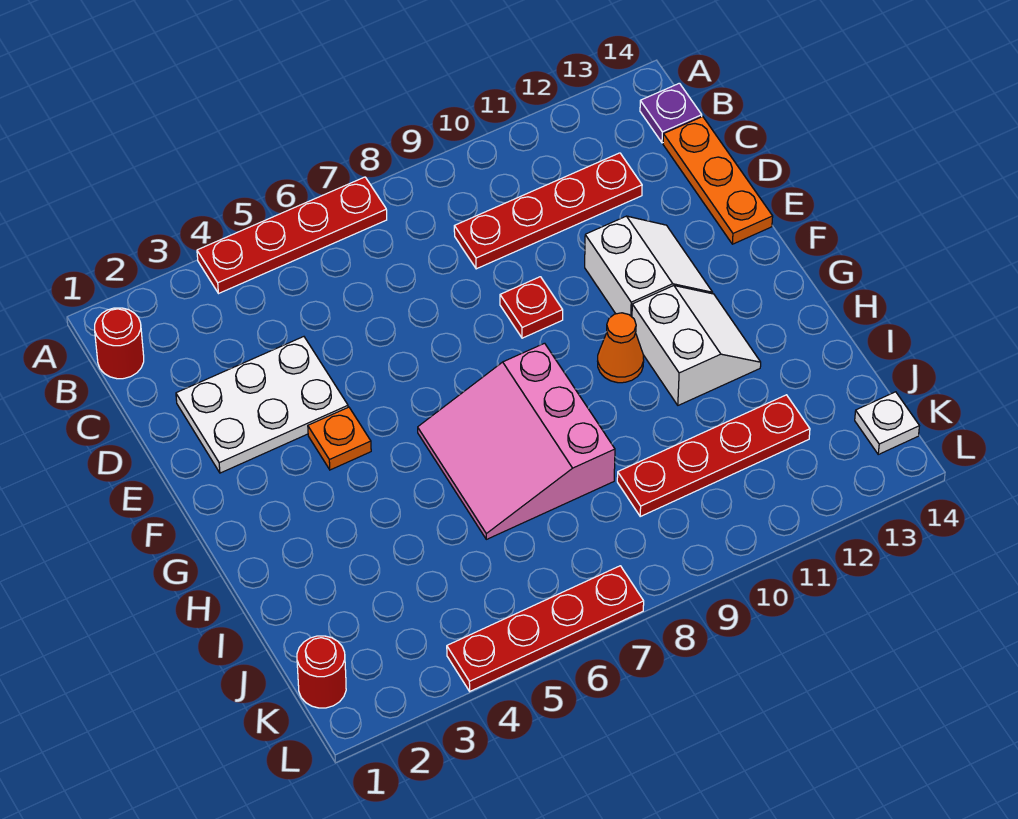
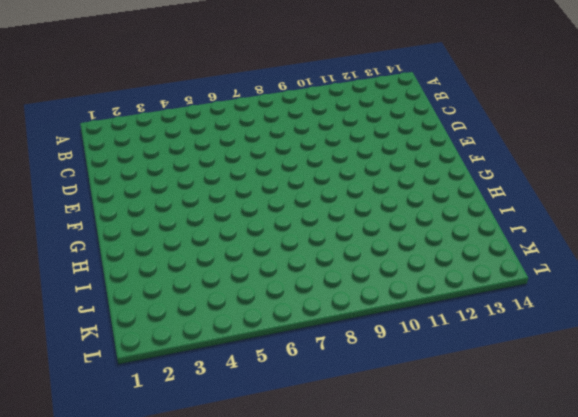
none -> red 1x4 plate [197,177,387,294]
none -> red 1x1 round brick [95,308,144,379]
none -> purple 1x1 plate [640,83,702,143]

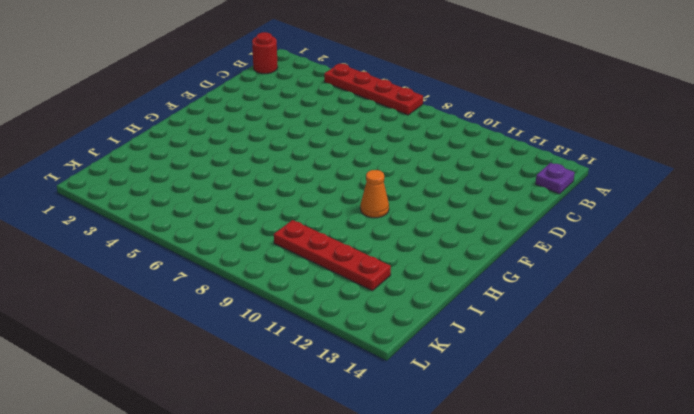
none -> red 1x4 plate [454,153,642,269]
none -> orange 1x3 plate [663,117,773,244]
none -> white 2x3 plate [176,337,348,473]

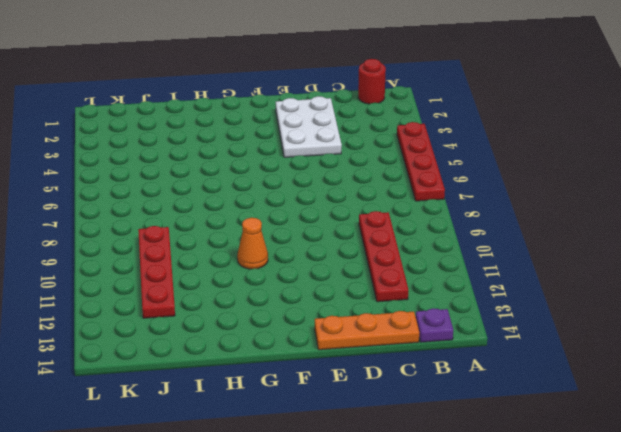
none -> red 1x1 plate [500,277,563,338]
none -> white 2x2 slope [585,216,713,317]
none -> orange 1x1 plate [308,407,371,470]

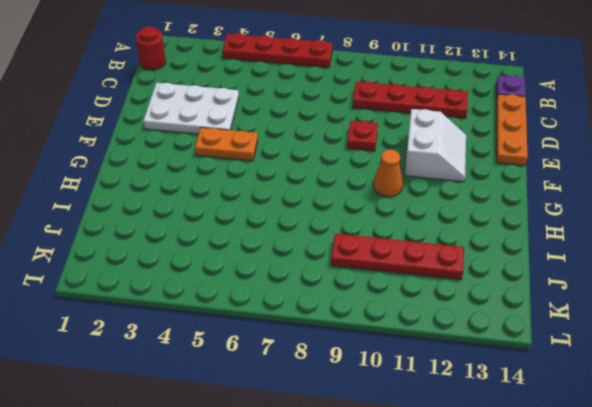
orange 1x2 plate [195,127,258,161] -> orange 1x1 plate [308,407,371,470]
none -> pink 3x3 slope [418,343,615,539]
none -> white 2x2 slope [632,286,761,405]
none -> red 1x1 round brick [297,636,346,708]

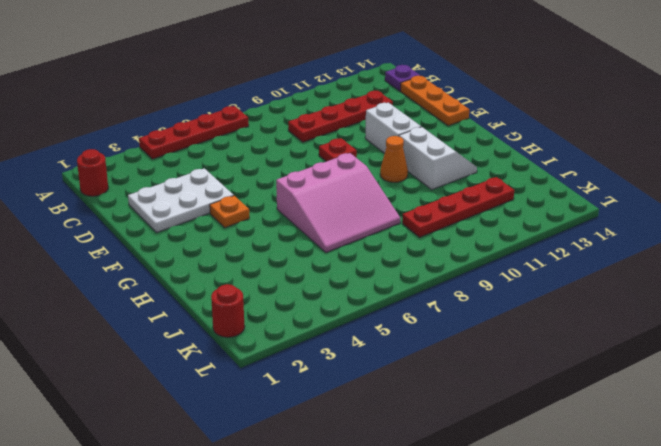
pink 3x3 slope [276,153,400,252] -> pink 3x3 slope turned to [418,343,615,539]
none -> white 1x1 plate [855,392,919,454]
none -> red 1x4 plate [447,566,644,691]

